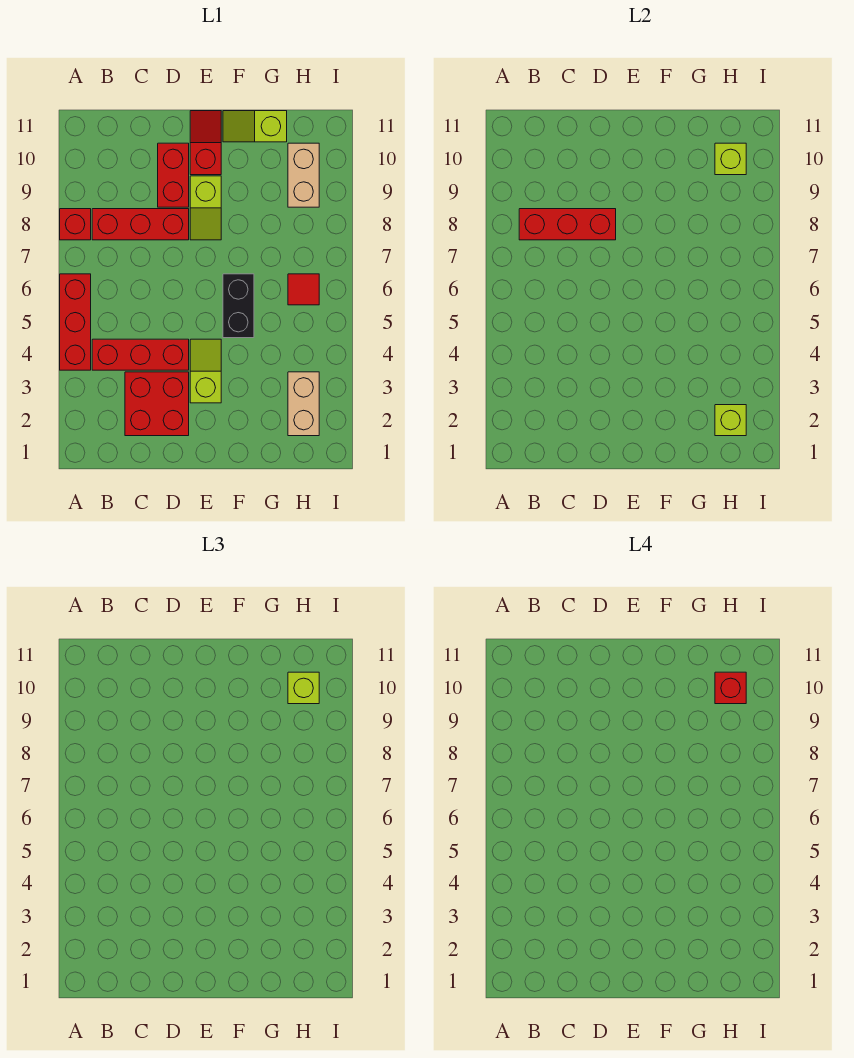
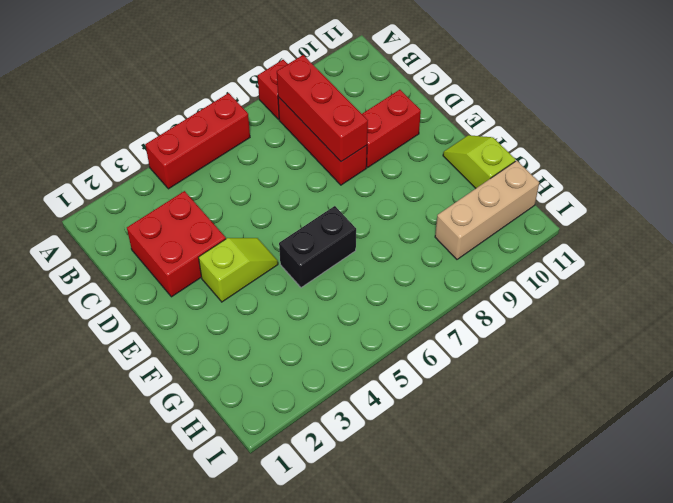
tan 1x3 brick [435,161,539,259] -> tan 1x2 brick [288,143,319,207]
none -> red 1x3 brick [92,339,189,370]
none -> lime 1x2 slope [190,176,221,240]
none -> red 1x2 slope [190,111,221,175]

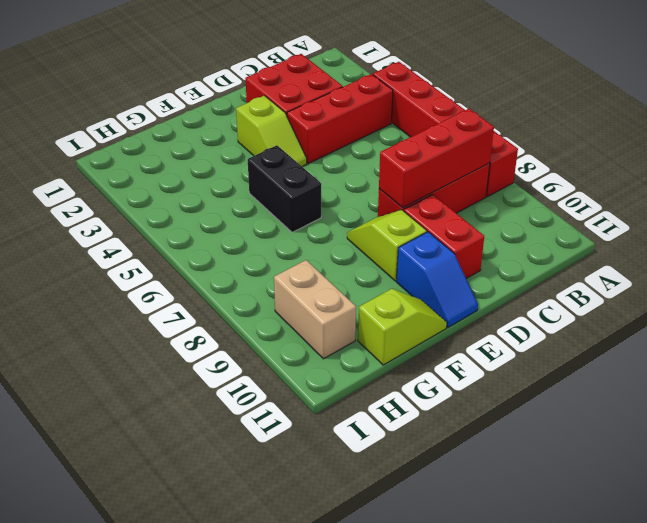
blue 1x2 slope [396,232,478,327] -> red 1x2 slope [190,111,221,175]
none -> tan 1x2 brick [288,372,319,436]
none -> red 1x1 tile [288,274,319,305]
none -> lime 1x1 brick [715,405,746,436]

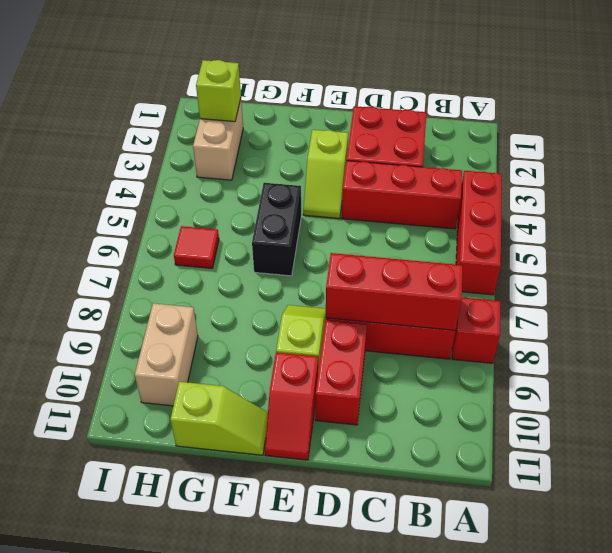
none -> lime 1x1 brick [715,143,746,175]
none -> lime 1x1 brick [288,672,319,704]
none -> red 1x1 brick [715,672,746,704]

